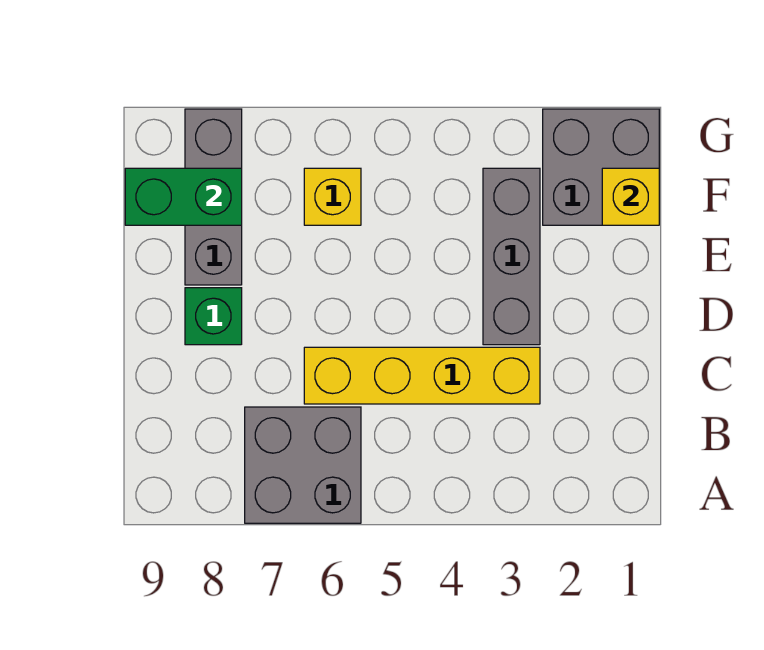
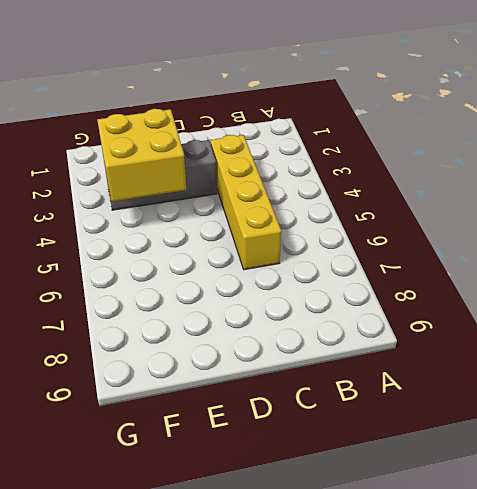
yellow 2x2 brick [97,109,186,201] -> none
none -> grey 2x2 brick [245,407,361,523]
none -> green 1x1 brick [185,288,242,345]

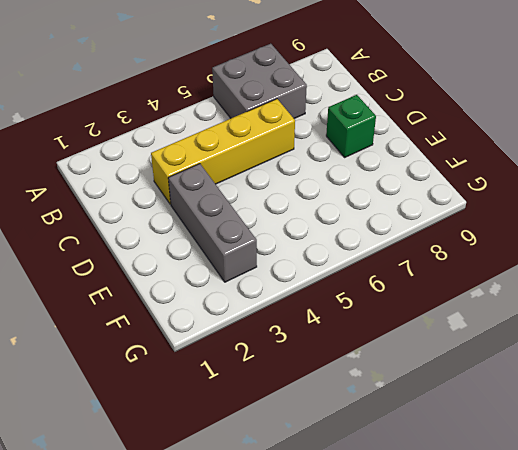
none -> grey 1x3 brick [185,109,242,285]
none -> grey 2x2 brick [543,109,659,225]

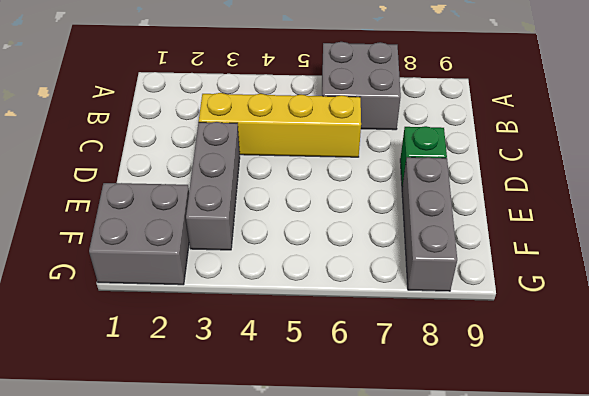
none -> yellow 1x1 brick [304,168,361,225]
none -> yellow 1x1 brick [602,168,659,225]

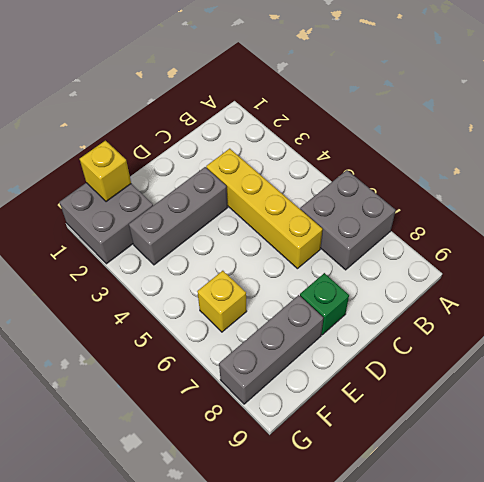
none -> green 1x2 brick [125,168,242,225]

